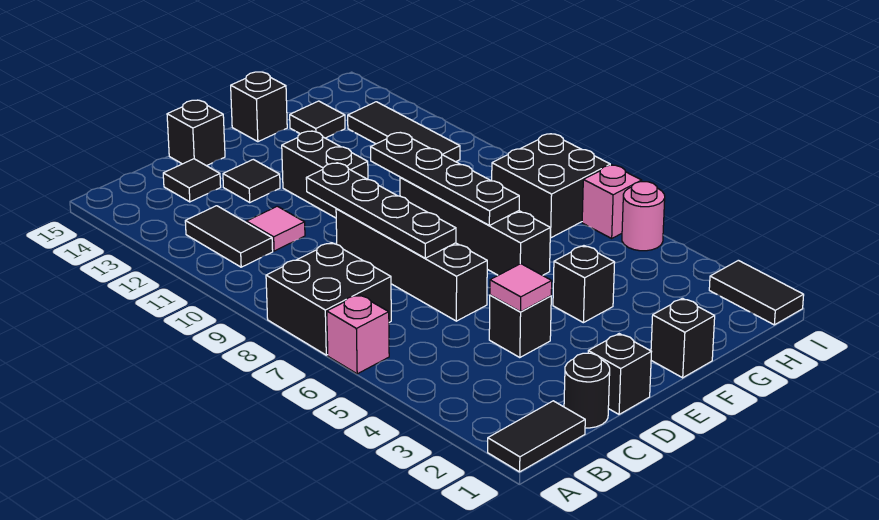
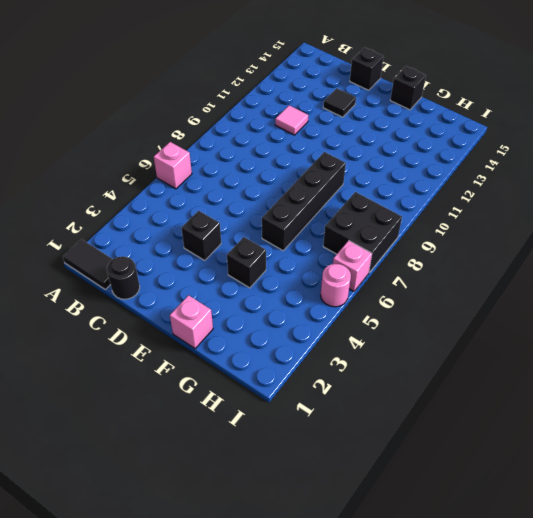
pink 1x1 brick [170,295,213,349] -> black 1x1 brick [651,298,715,378]
none -> black 2x2 brick [266,243,391,355]
none -> black 1x2 tile [185,206,273,267]
none -> black 1x1 tile [163,159,221,202]

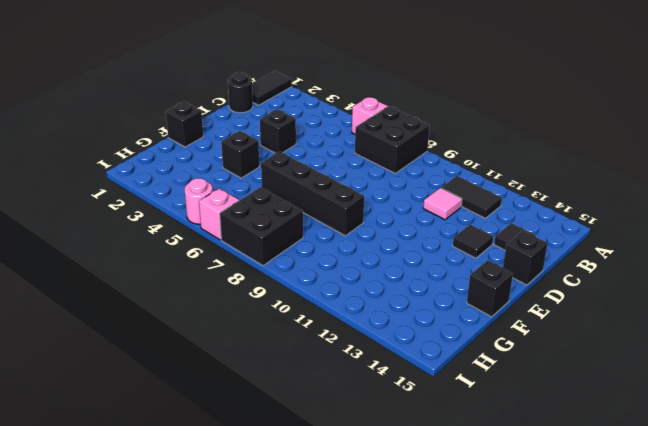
none -> black 1x1 brick [588,334,651,414]
none -> black 1x4 brick [336,209,487,321]
none -> black 1x2 brick [282,131,368,218]

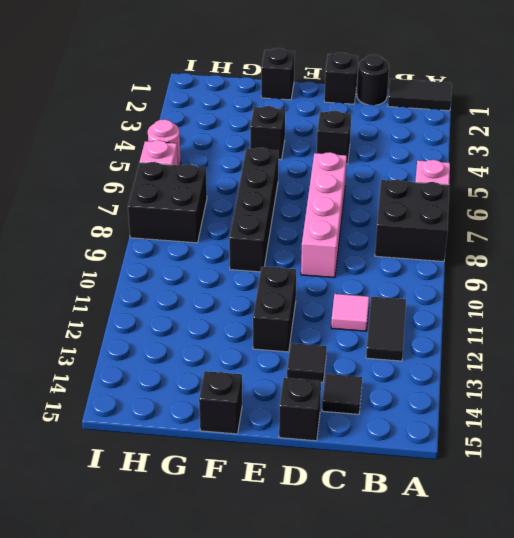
pink 1x4 brick [301,152,347,278] -> black 1x4 brick [336,209,487,321]
none -> black 1x1 tile [290,101,345,138]
none -> black 1x3 tile [348,102,460,162]
none -> black 1x2 tile [709,260,804,325]

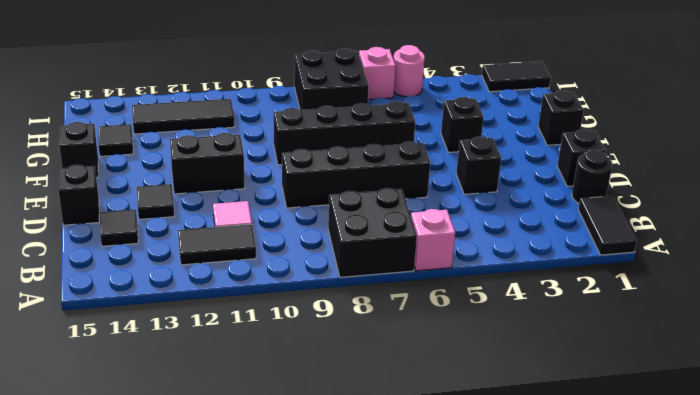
none -> pink 1x1 tile [490,264,552,312]
none -> black 1x4 plate [306,163,456,258]
none -> black 1x4 plate [371,133,519,225]

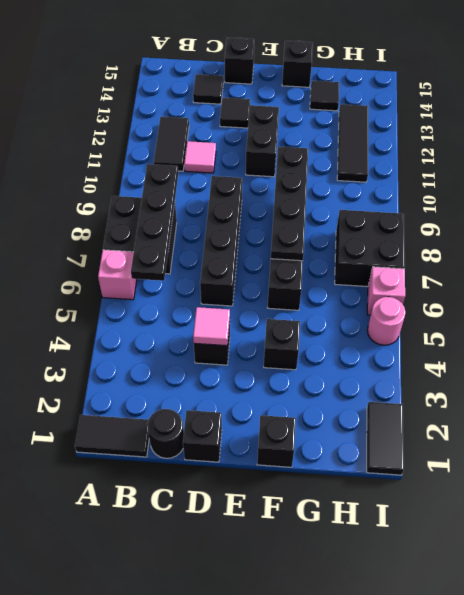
black 1x4 plate [131,164,178,281] -> black 1x4 plate moved to [306,163,456,258]

